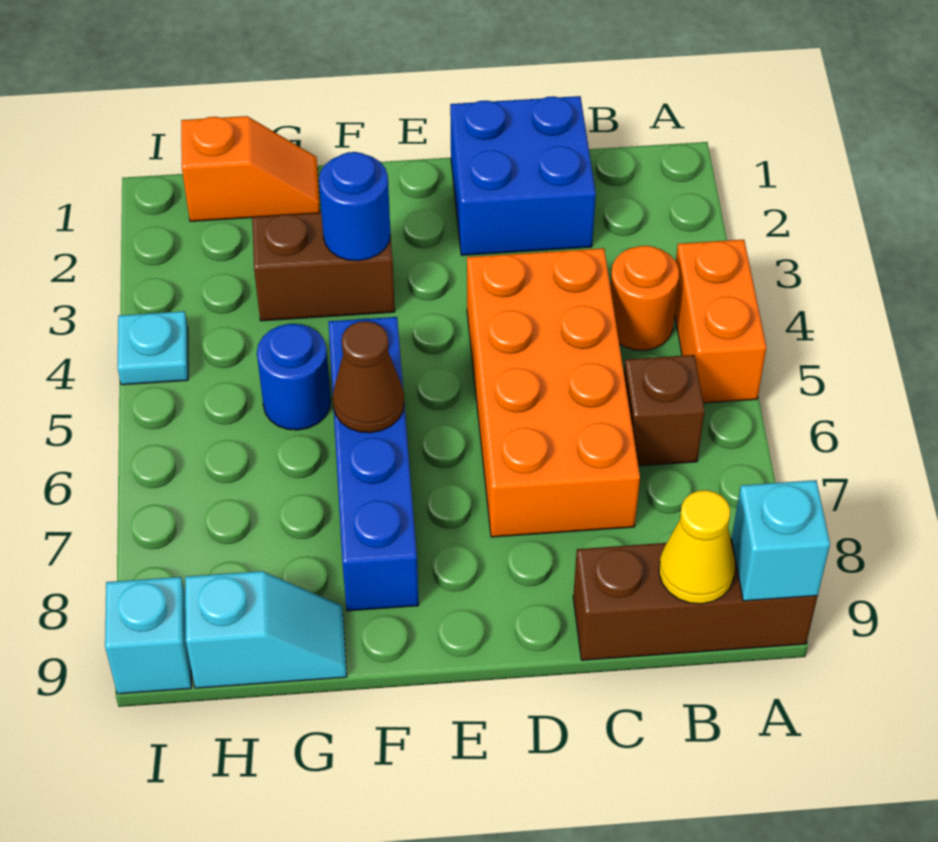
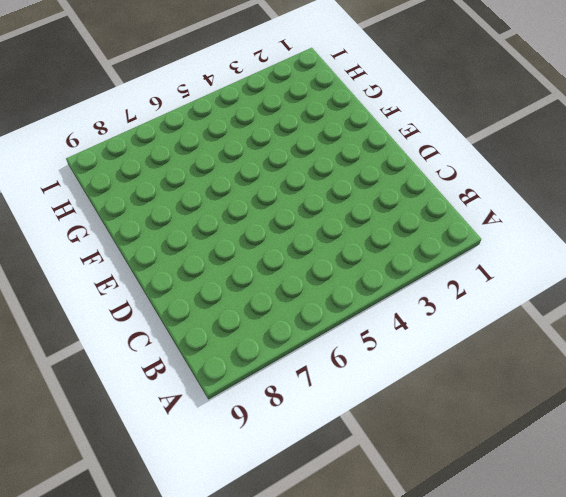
none -> orange 1x2 brick [675,240,766,403]
none -> brown 1x3 brick [573,538,818,660]
none -> orange 1x1 round brick [610,246,679,350]

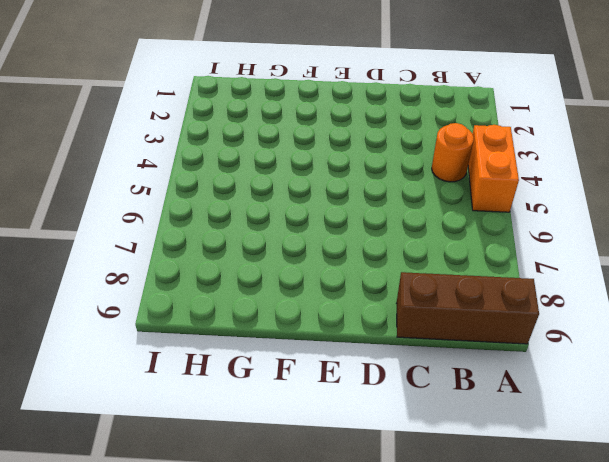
none -> brown 1x1 brick [624,355,705,466]
none -> blue 2x2 brick [450,96,596,255]
none -> orange 2x4 brick [467,248,640,537]

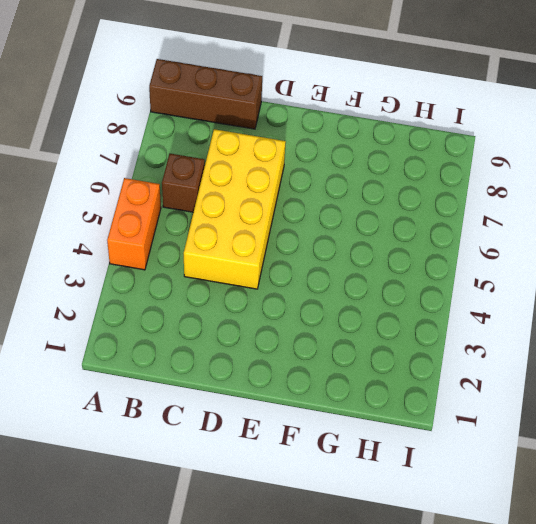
yellow 2x4 brick [184,129,286,289] -> orange 2x4 brick [467,248,640,537]
none -> orange 1x1 round brick [610,246,679,350]
none -> blue 2x2 brick [450,96,596,255]
none -> brown 1x2 brick [252,213,395,321]

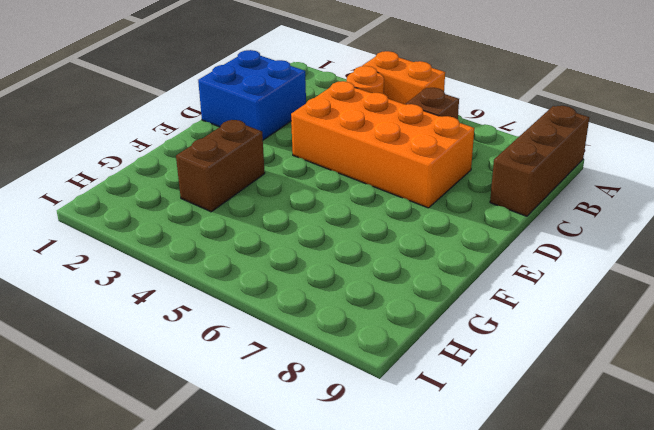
none -> blue 1x4 brick [328,317,419,611]
none -> orange 1x2 slope [181,116,320,221]
none -> blue 1x1 round brick [257,324,331,430]

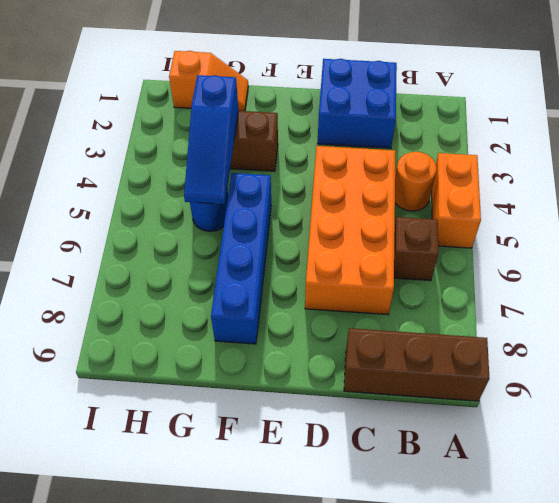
blue 1x3 slope [184,75,238,204] -> none
none -> cyan 1x2 slope [185,571,347,688]
none -> cyan 1x1 plate [118,311,188,385]
none -> cyan 1x1 brick [105,577,192,694]

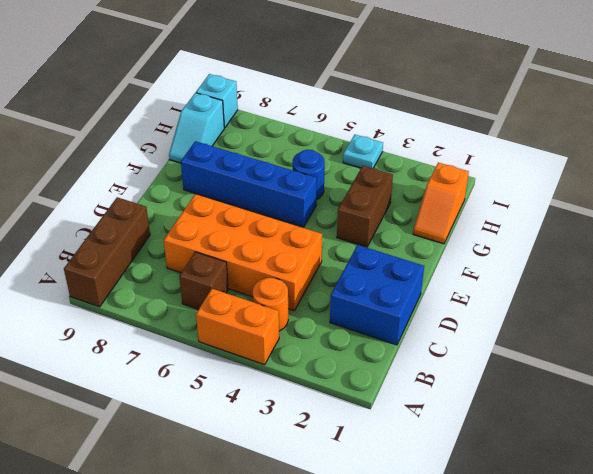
none -> cyan 1x1 brick [732,480,830,601]
none -> yellow 1x1 cone [659,490,735,604]
none -> blue 1x1 round brick [319,152,390,261]

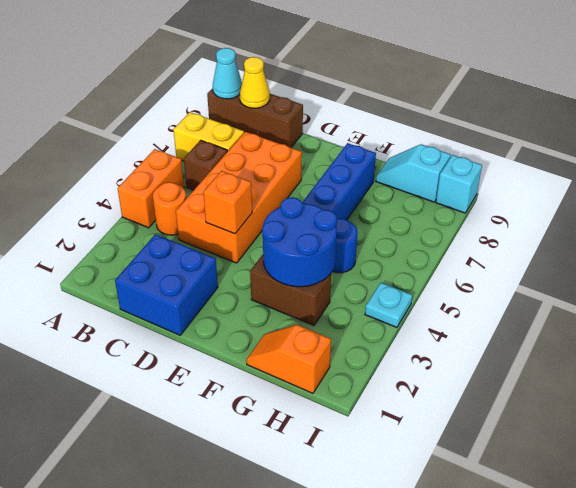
yellow 1x2 brick [173,112,244,161] -> none
cyan 1x1 cone [213,48,242,99] -> cyan 1x1 brick [732,480,830,601]
orange 1x1 brick [203,171,252,234] -> none
blue 2x2 round brick [262,197,337,287] -> blue 1x1 round brick [319,152,390,261]
none -> brown 1x1 cone [333,321,404,433]

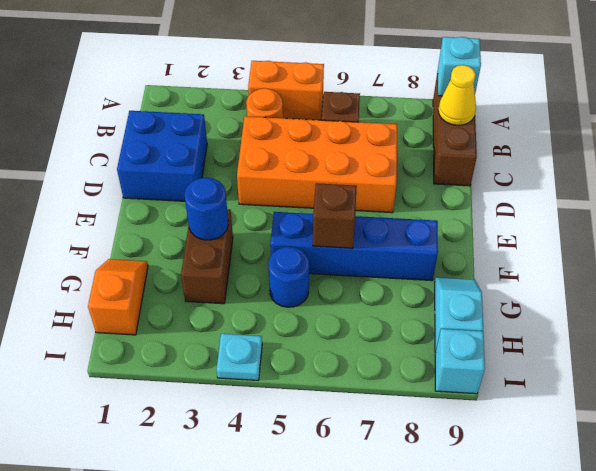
brown 1x1 brick [313,183,357,248] -> brown 1x1 cone [333,321,404,433]

